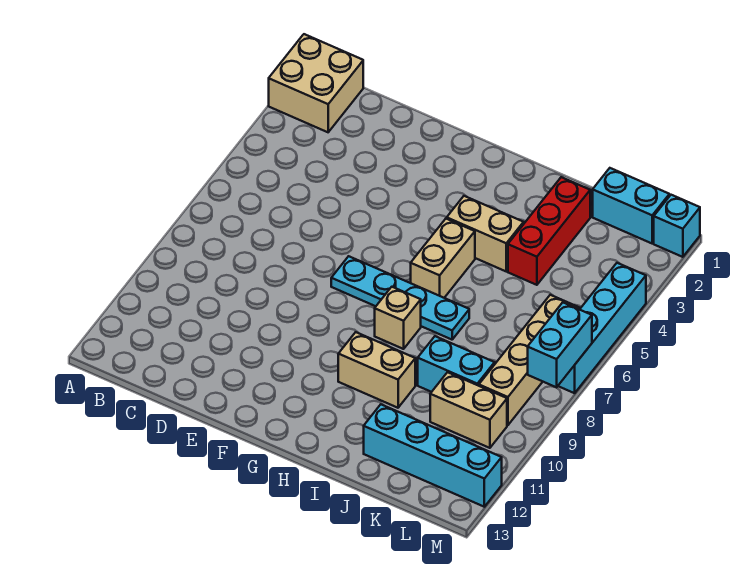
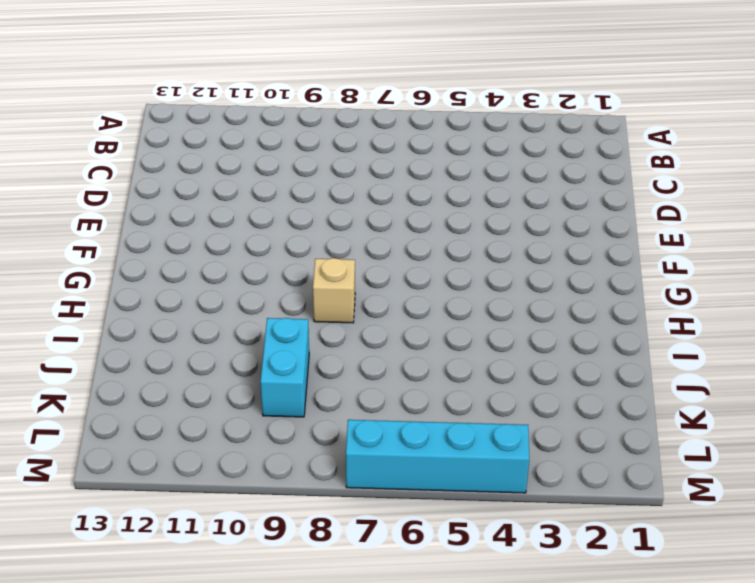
none -> tan 2x2 brick [269,34,363,132]
none -> cyan 1x4 plate [331,256,469,340]
none -> tan 1x2 brick [447,196,524,271]

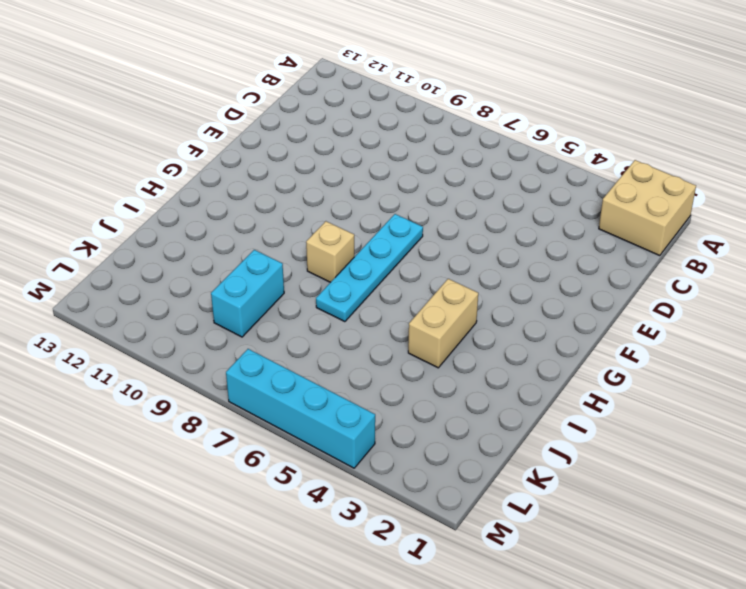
none -> tan 1x2 brick [411,219,475,298]
none -> tan 1x2 brick [338,332,415,408]
none -> red 1x3 brick [508,177,590,285]

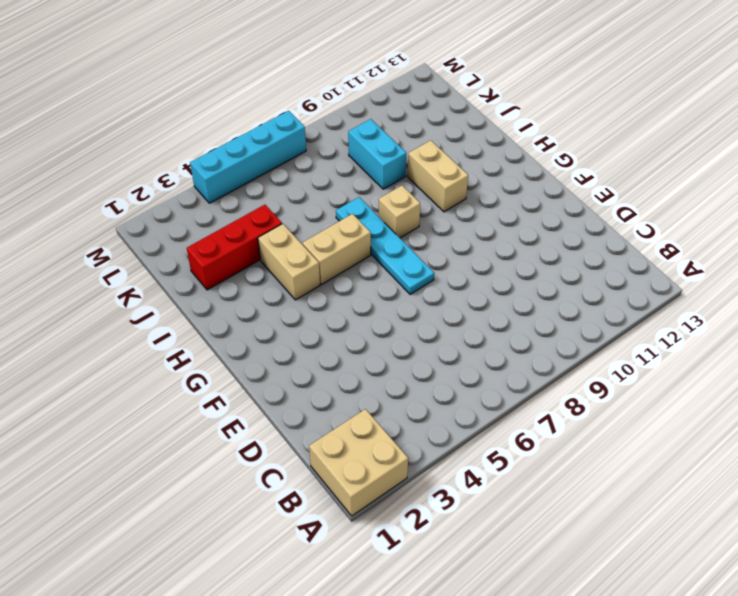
none -> cyan 1x4 brick [364,405,502,507]
none -> cyan 1x2 brick [593,168,669,243]
none -> tan 1x2 brick [430,372,507,448]

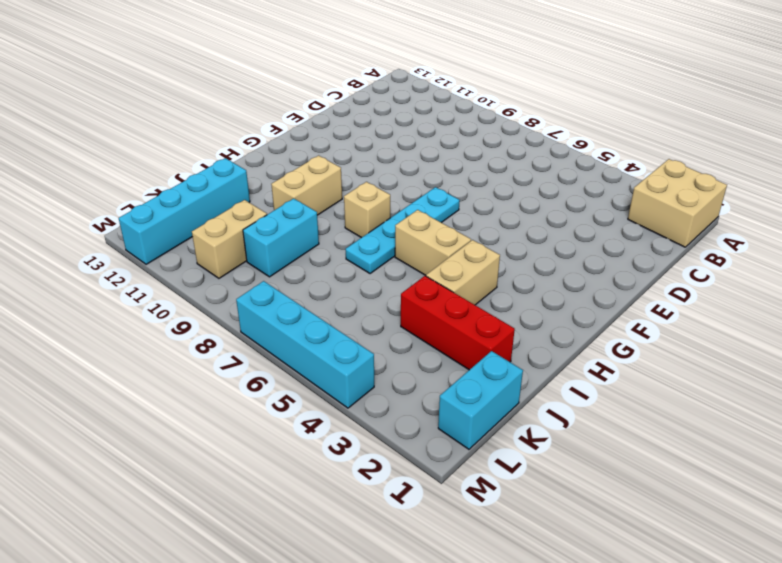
none -> tan 1x4 brick [479,295,579,425]
none -> cyan 1x1 brick [654,195,700,257]
none -> cyan 1x2 brick [528,303,592,388]

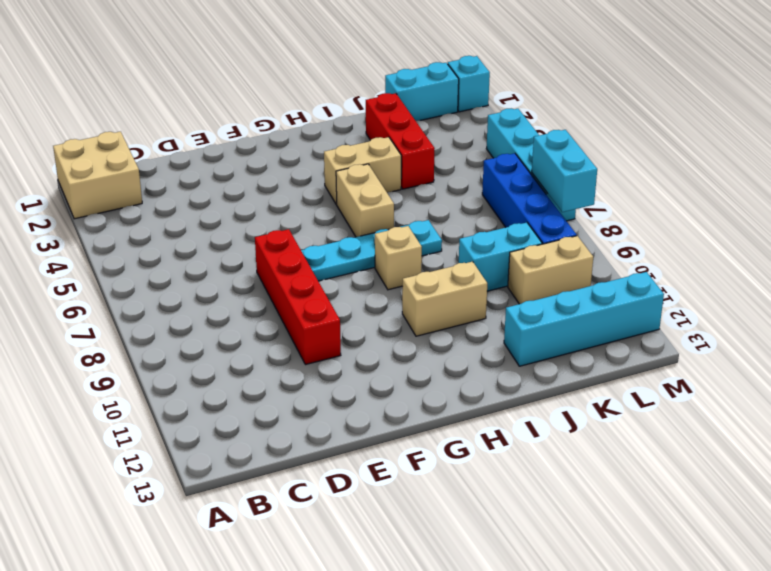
red 1x4 brick [255,229,341,365] -> none
blue 1x4 brick [482,153,577,244] -> tan 1x4 brick [479,295,579,425]

